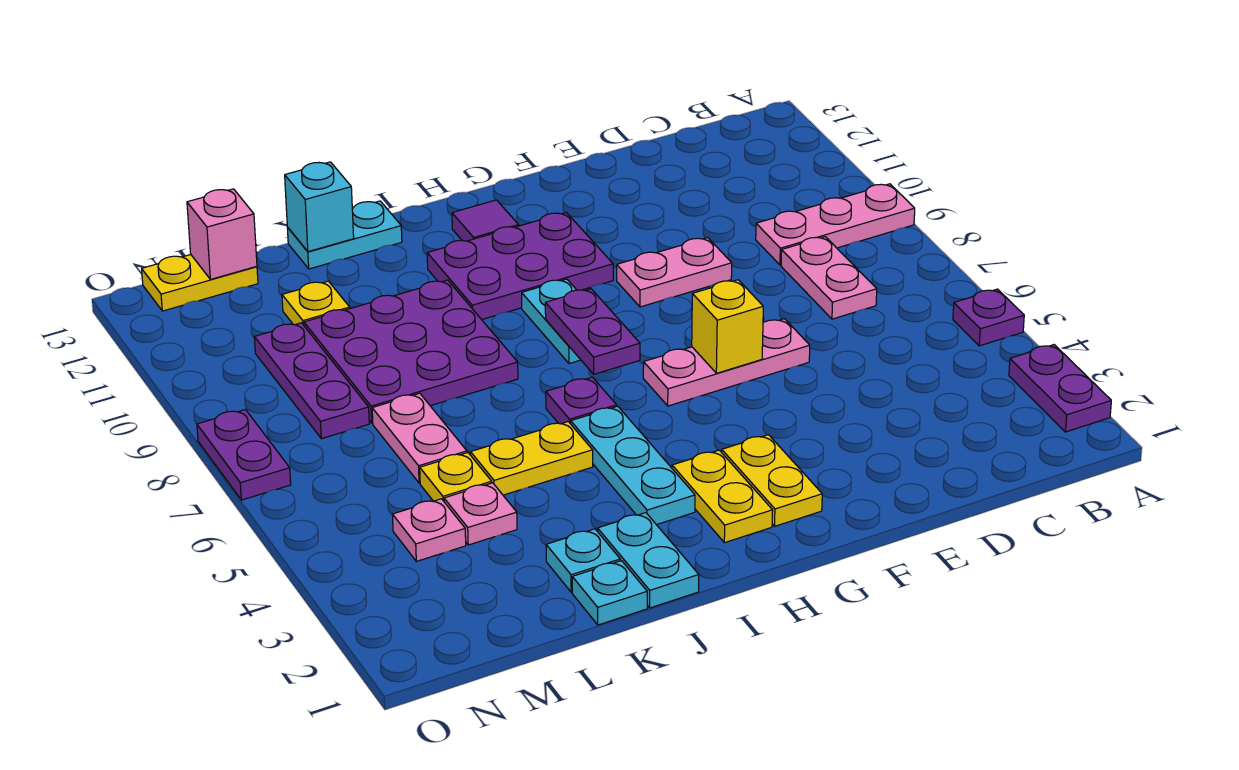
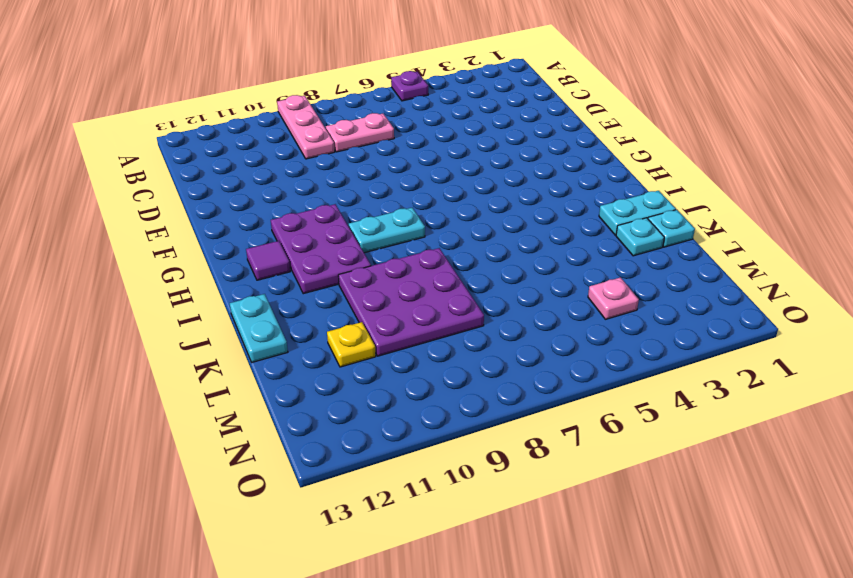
none -> purple 1x2 plate [1009,345,1111,432]
none -> pink 1x3 plate [643,319,810,406]
none -> pink 1x2 plate [617,238,732,307]
none -> yellow 1x2 plate [722,435,822,526]

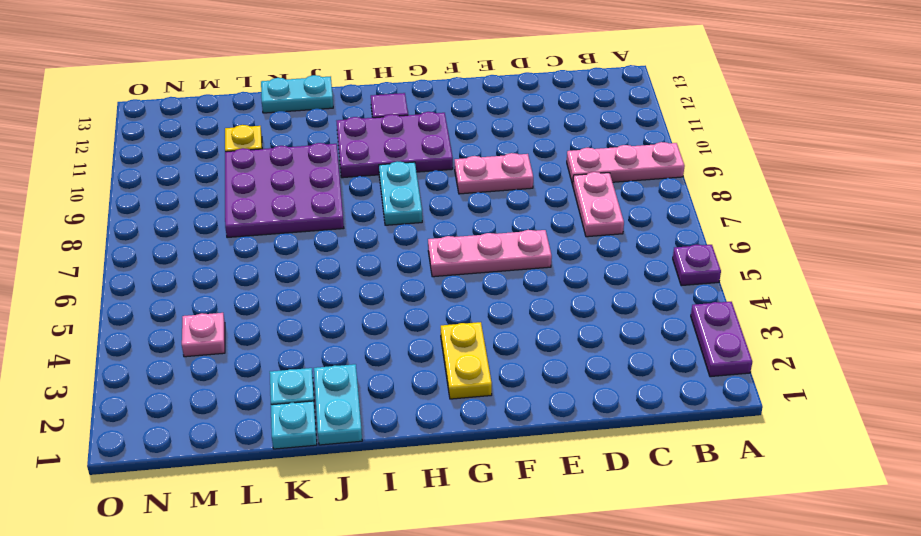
none -> yellow 1x2 plate [672,450,773,543]
none -> cyan 1x3 plate [571,406,695,525]
none -> purple 1x1 plate [546,377,617,424]
none -> yellow 1x2 plate [471,422,593,495]

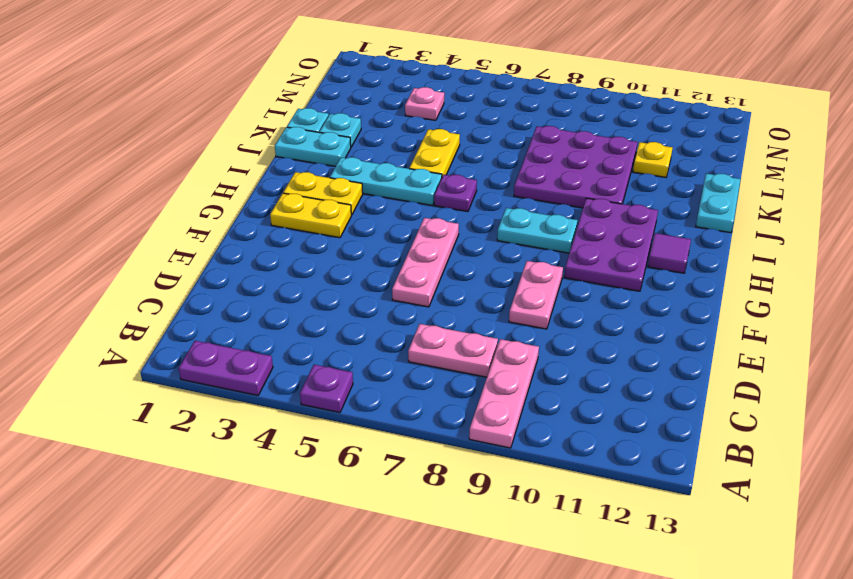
none -> pink 1x1 plate [444,483,517,545]
none -> yellow 1x1 plate [420,453,492,501]
none -> pink 1x2 plate [372,393,467,483]
none -> purple 1x3 plate [254,323,369,439]

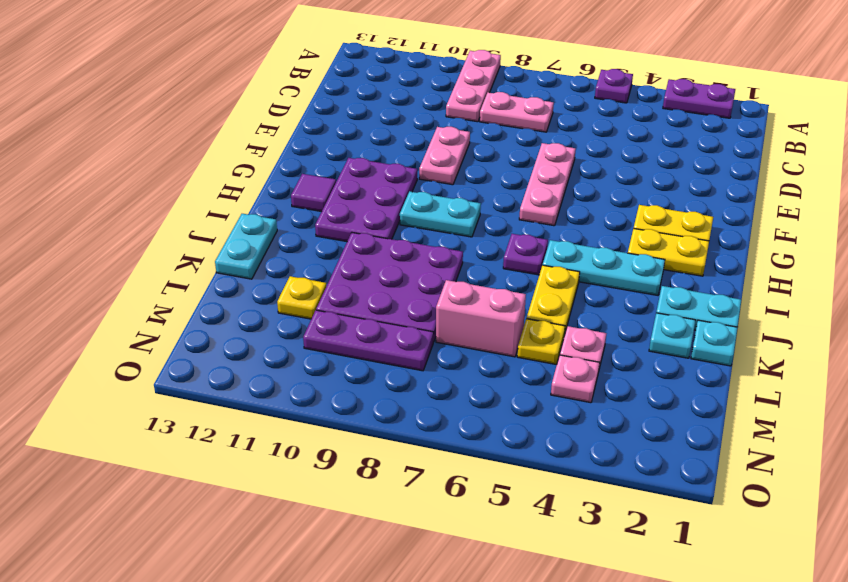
pink 1x2 brick [436,280,526,357] -> pink 1x2 plate [372,393,467,483]
none -> yellow 1x2 plate [142,255,258,311]
none -> purple 1x2 plate [197,410,291,500]
none -> yellow 1x1 brick [692,280,763,373]
none -> purple 1x2 plate [545,289,640,374]

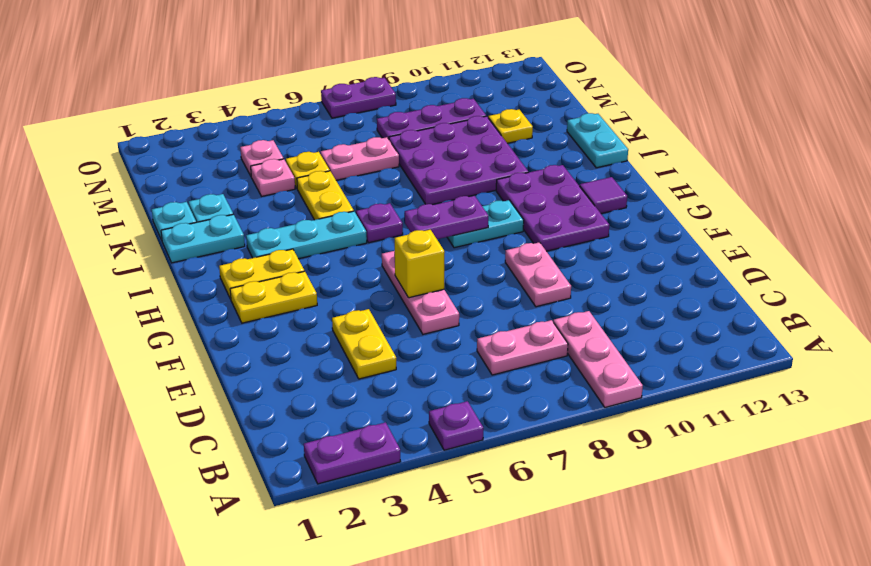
yellow 1x2 plate [332,309,396,379] -> yellow 1x2 plate moved to [142,255,258,311]
none -> cyan 1x1 brick [285,162,354,252]
none -> pink 1x1 brick [187,189,257,279]

